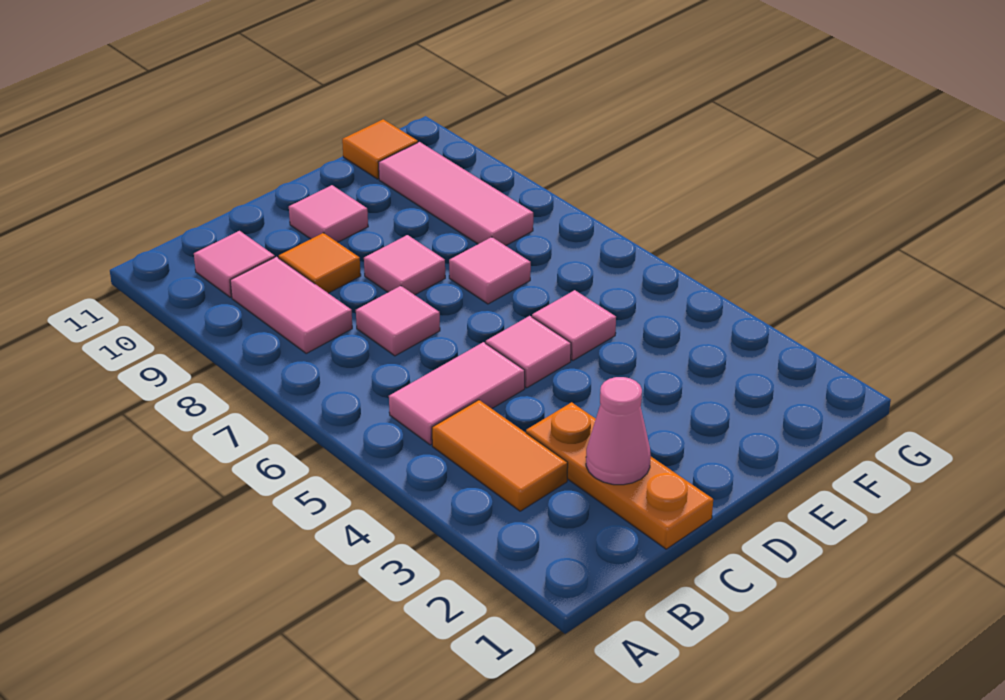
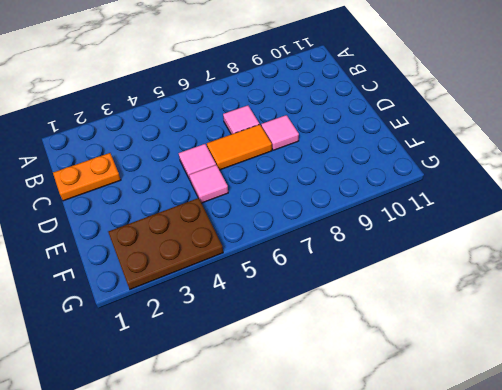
orange 1x2 plate [53,153,121,201] -> orange 1x3 plate [526,402,713,549]
orange 1x2 tile [207,124,272,170] -> orange 1x2 tile moved to [432,400,568,511]
brown 2x3 plate [108,198,223,289] -> none
none -> pink 1x2 tile [389,342,525,445]
none -> pink 1x2 tile [230,257,352,353]
none -> pink 1x1 tile [194,231,275,297]

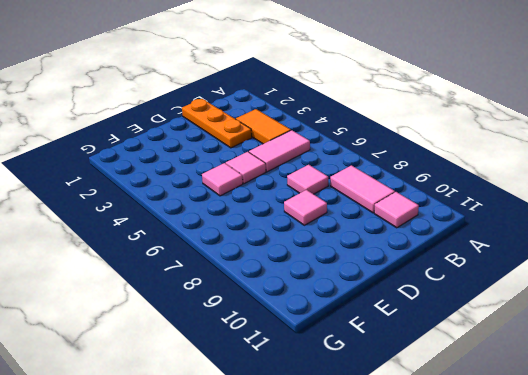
none -> orange 1x1 tile [279,233,361,293]
none -> pink 1x1 tile [289,185,368,242]
none -> pink 1x1 tile [449,237,531,304]

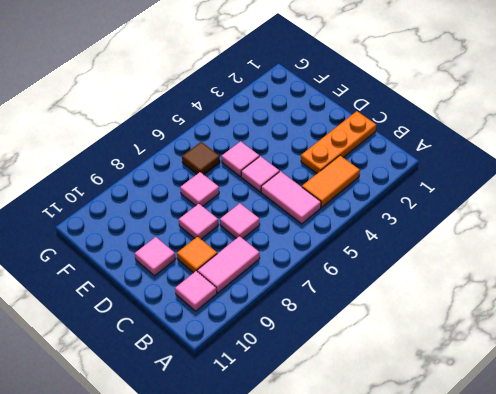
brown 1x1 tile [182,142,220,175] -> none
none -> pink 1x3 tile [378,142,533,246]
none -> orange 1x1 tile [342,119,418,179]
none -> pink 1x1 cone [586,377,651,485]

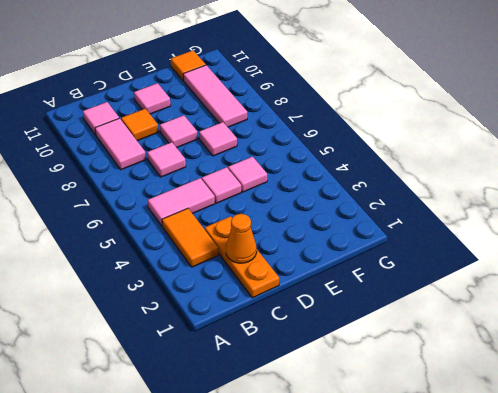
orange 1x1 cone [226,214,257,263] -> pink 1x1 cone [586,377,651,485]

